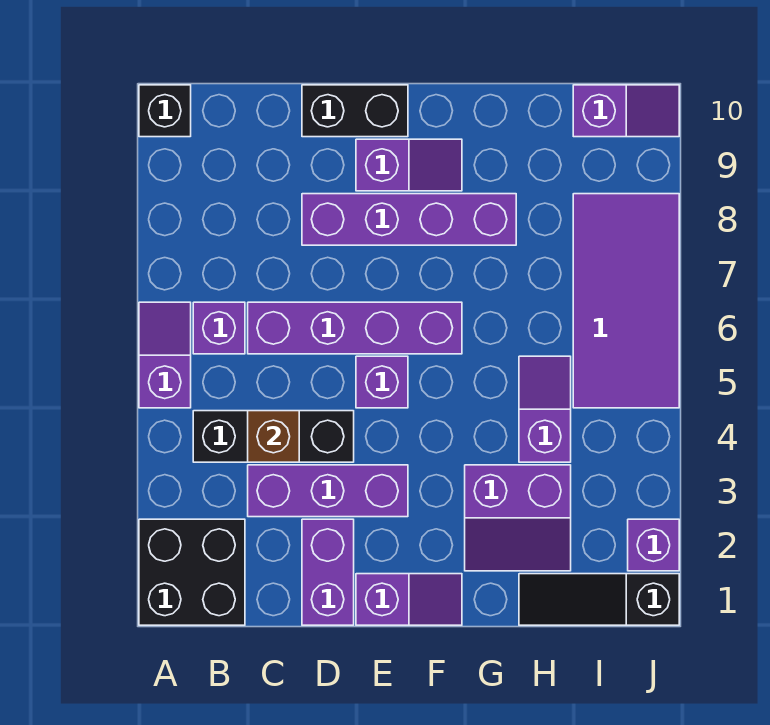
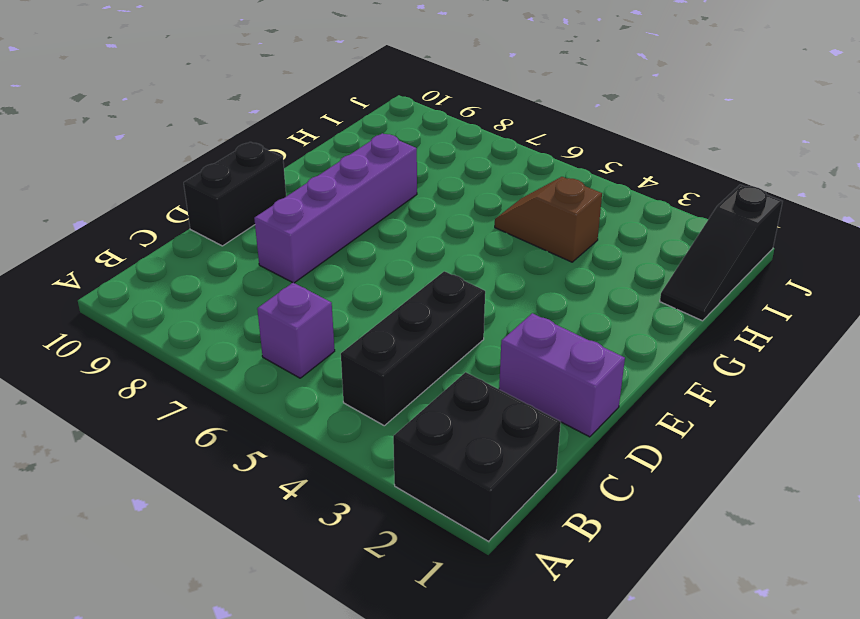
brown 1x2 slope [495,177,602,262] -> purple 1x2 slope [519,356,571,462]
none -> purple 1x2 slope [139,302,191,408]
none -> black 1x1 brick [139,85,191,137]
none -> purple 1x3 brick [248,465,408,517]

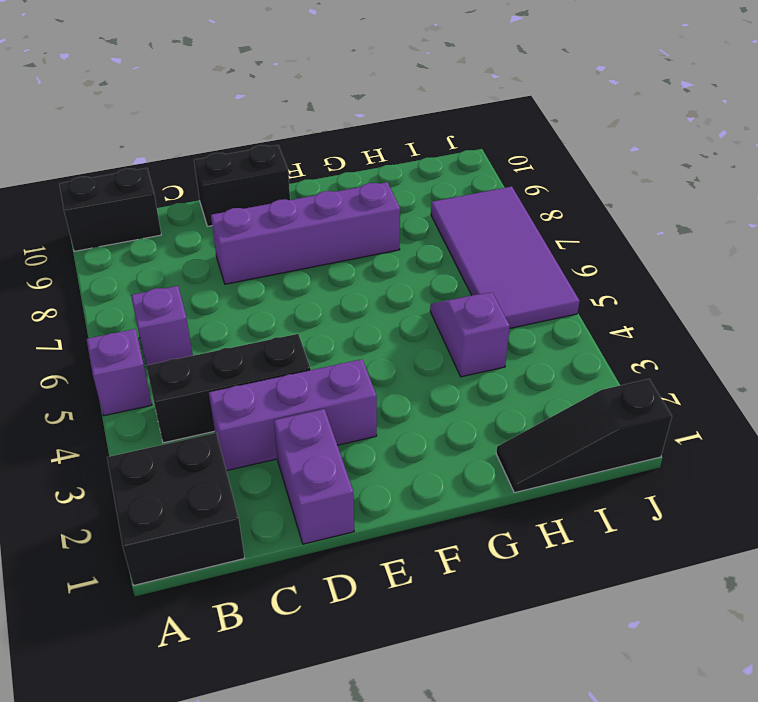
black 1x2 brick [59,168,161,251] -> black 1x1 brick [139,85,191,137]
none -> purple 1x4 brick [248,302,462,354]
none -> purple 1x2 slope [356,574,462,625]
none -> purple 1x1 brick [356,356,408,408]

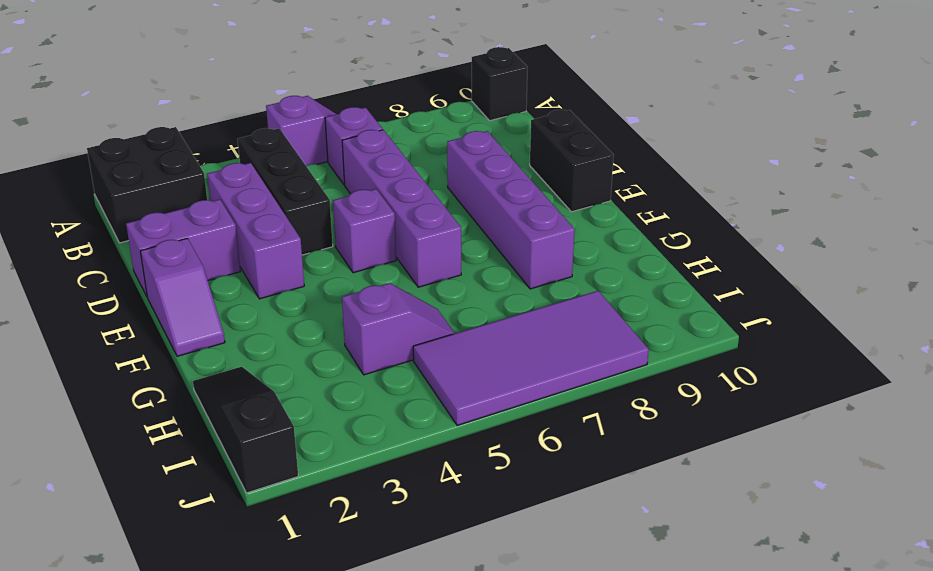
none -> purple 1x2 slope [356,139,462,191]
none -> purple 2x2 slope [465,465,571,571]
none -> purple 1x2 slope [573,85,679,137]

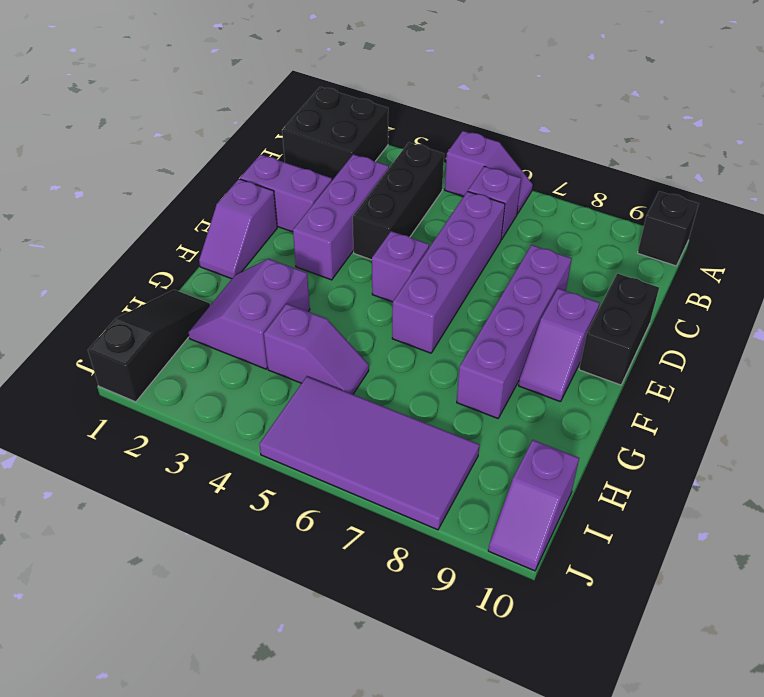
none -> purple 1x1 brick [628,519,679,571]
none -> brown 1x1 brick [248,411,299,462]

